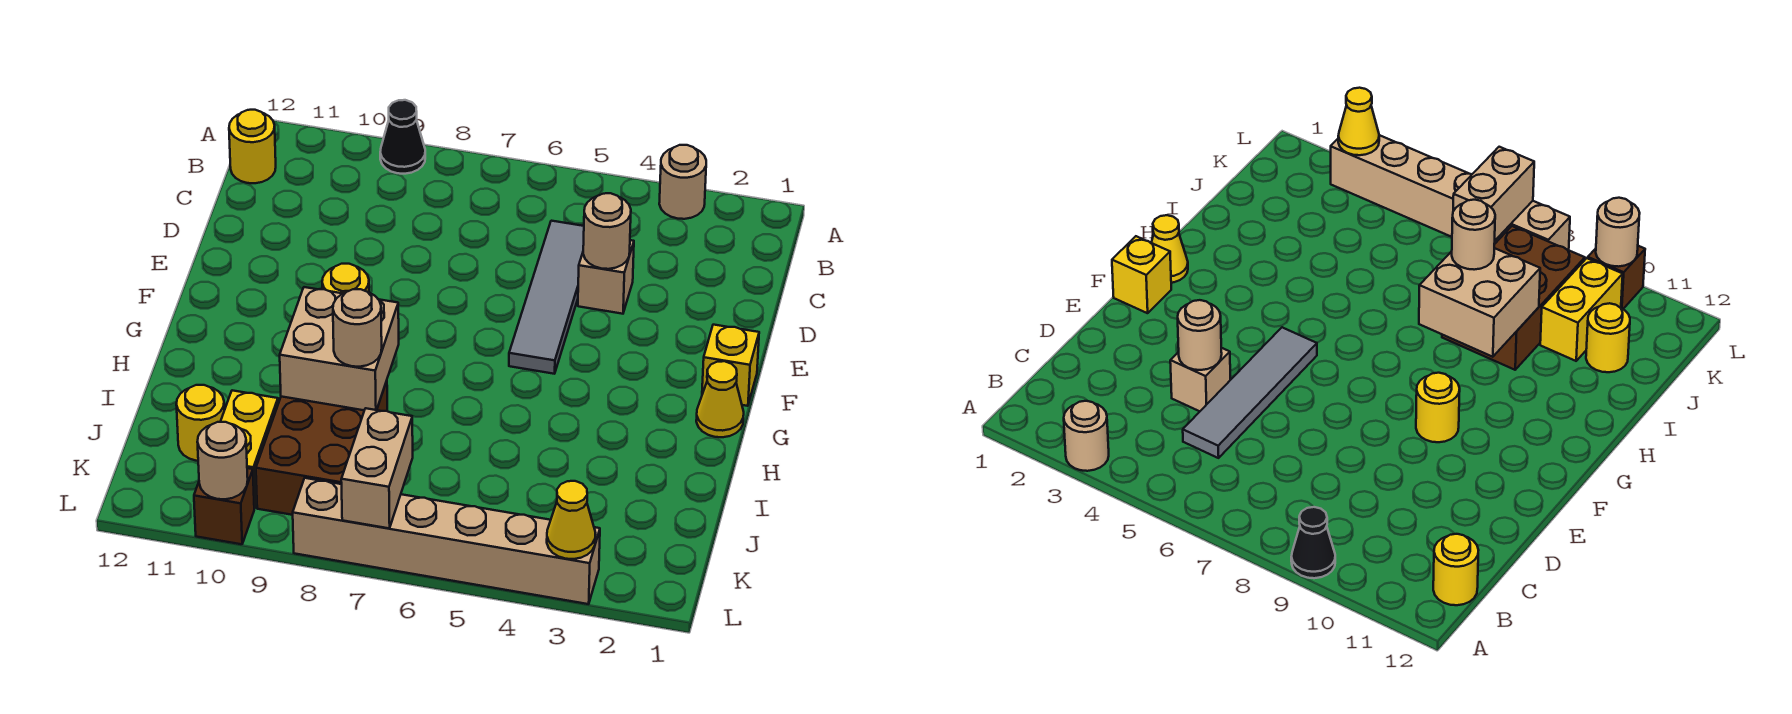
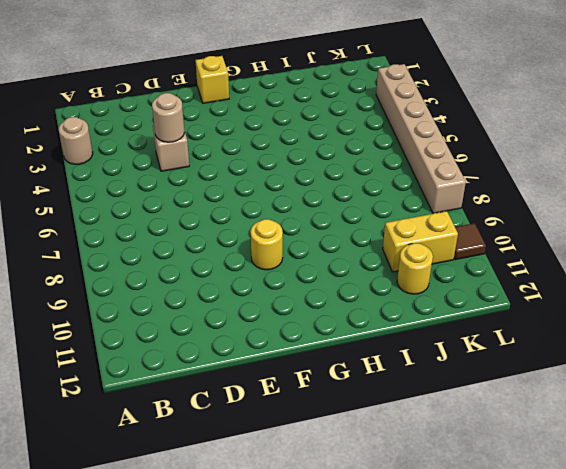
brown 1x1 tile [454,223,486,260] -> brown 1x1 brick [194,468,254,544]
none -> black 1x1 cone [380,100,425,174]
none -> yellow 1x1 round brick [229,110,276,183]
none -> grey 1x4 tile [509,221,584,374]

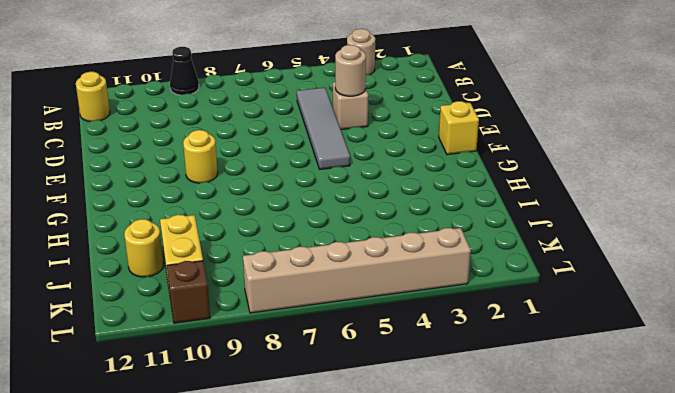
none -> yellow 1x1 cone [696,361,744,437]
none -> brown 2x3 brick [256,381,387,515]
none -> tan 2x2 brick [280,287,399,410]

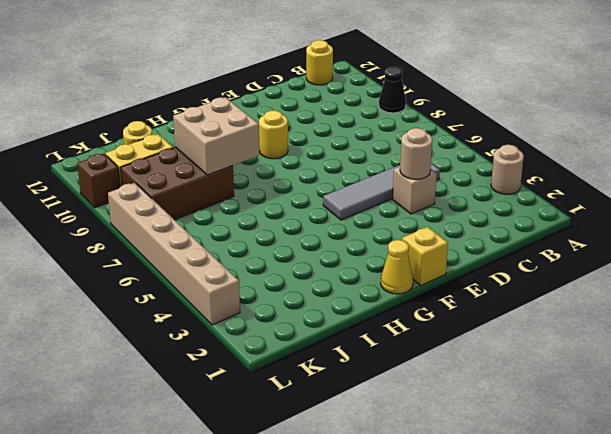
none -> tan 1x2 brick [341,408,413,528]
none -> yellow 1x1 cone [547,481,596,559]
none -> tan 1x1 round brick [197,422,248,499]

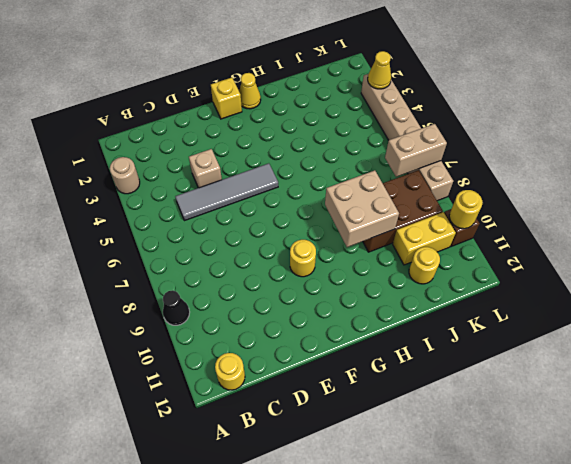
yellow 1x1 round brick [449,190,482,229] -> tan 1x1 round brick [197,422,248,499]
none -> tan 1x1 round brick [583,193,631,269]
none -> tan 1x1 round brick [333,289,382,367]

